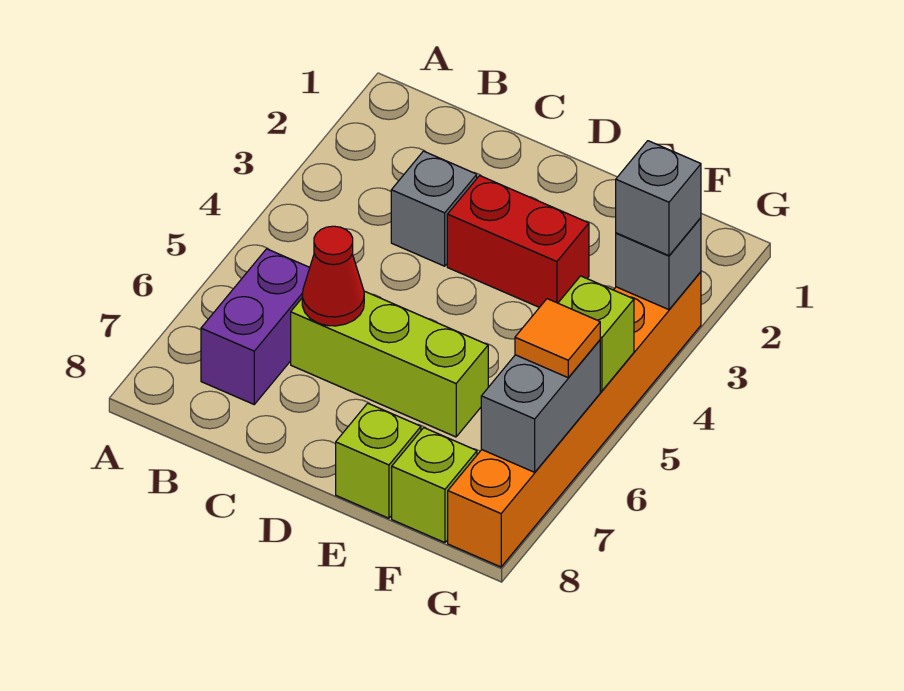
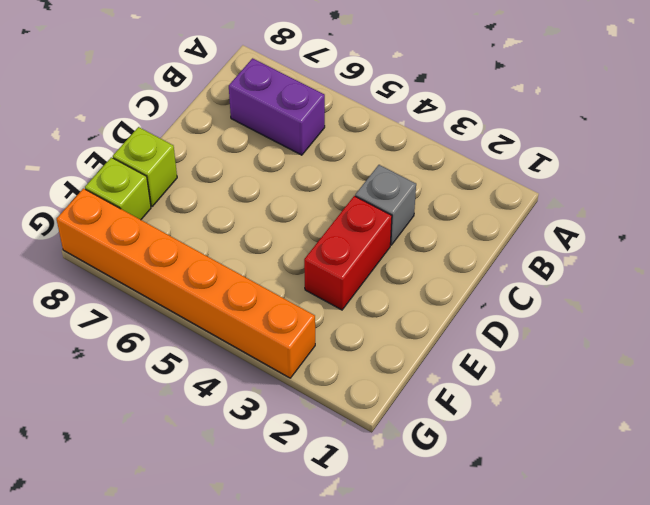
none -> lime 1x3 brick [291,291,488,437]
none -> red 1x1 cone [302,226,364,326]
none -> grey 1x1 brick [616,218,701,310]

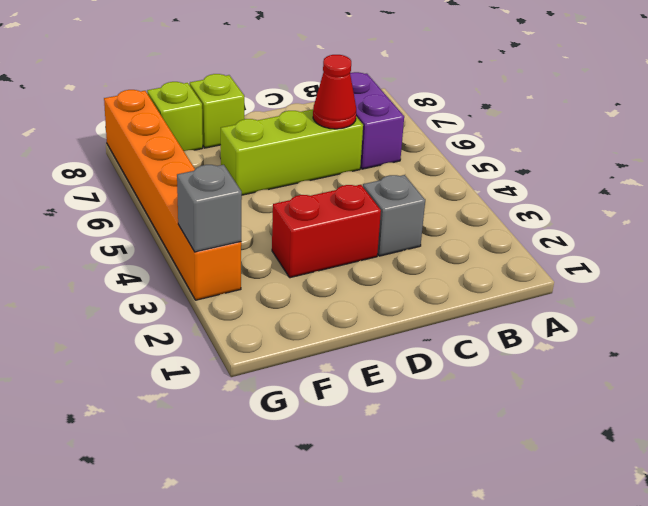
none -> lime 1x1 brick [558,276,634,391]
none -> grey 1x2 brick [481,340,600,472]
none -> grey 1x1 brick [616,141,701,256]

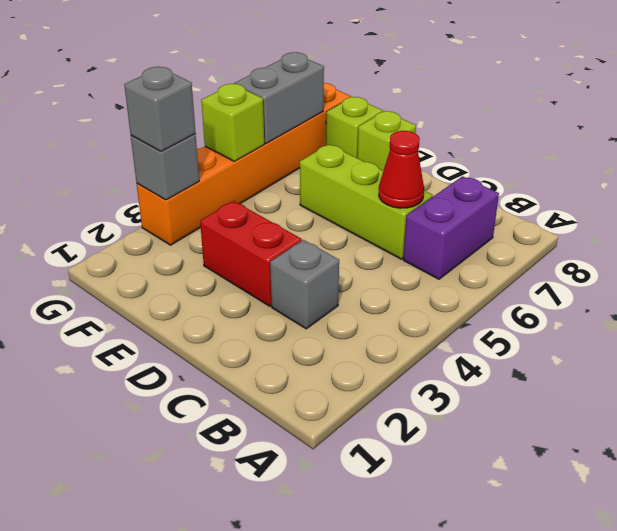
none -> orange 1x1 tile [515,299,600,377]

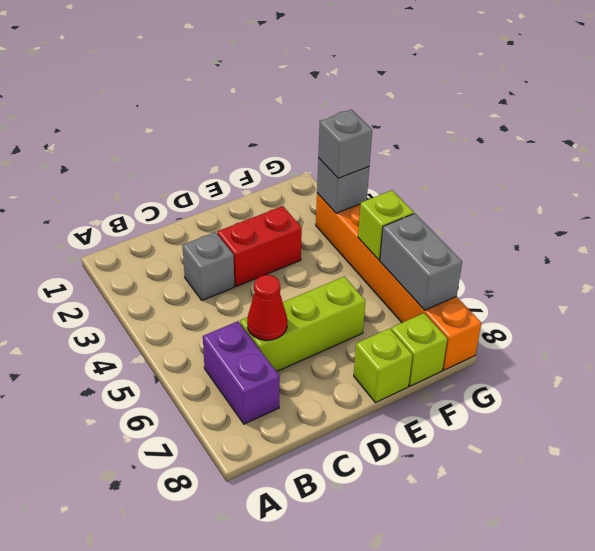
none -> orange 1x1 tile [515,299,600,377]

